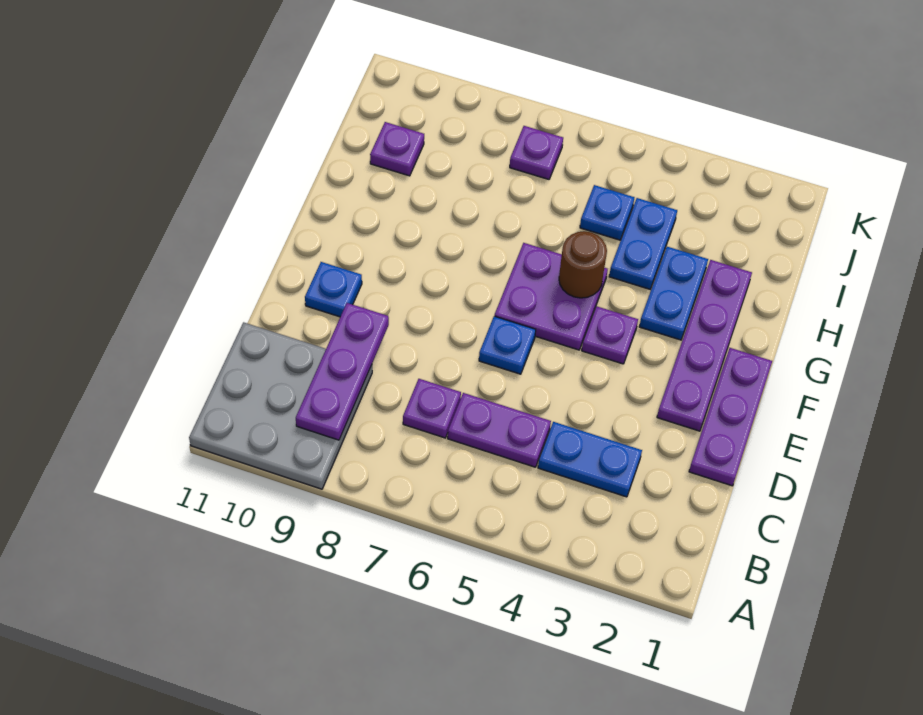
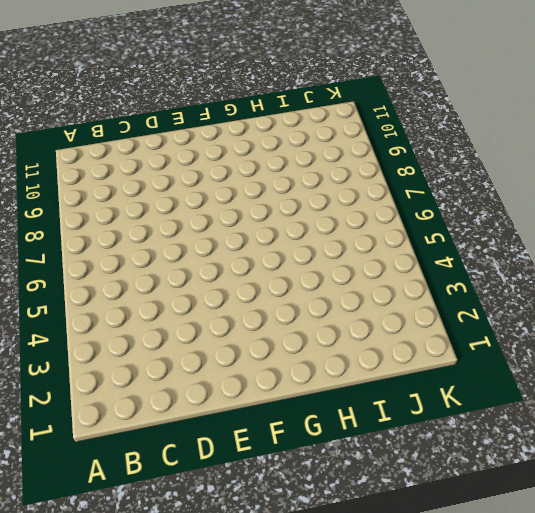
none -> grey 3x3 plate [189,322,372,489]
none -> blue 1x2 plate [538,422,642,497]
none -> purple 1x2 plate [448,393,551,467]

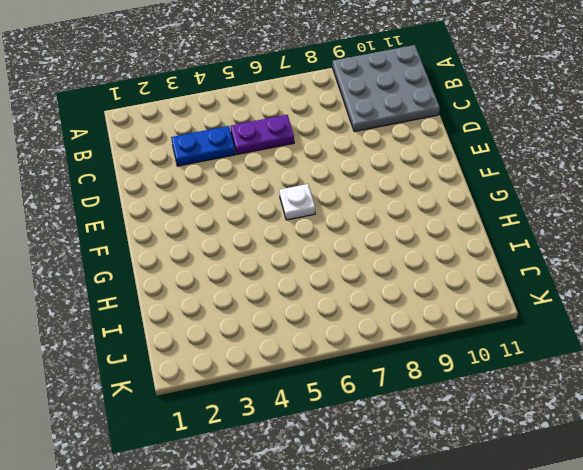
white 1x1 plate [279,184,315,220] -> purple 2x2 plate [495,243,608,350]
none -> purple 1x1 plate [403,379,461,438]
none -> purple 1x3 plate [689,348,772,486]
none -> purple 1x4 plate [657,260,752,431]

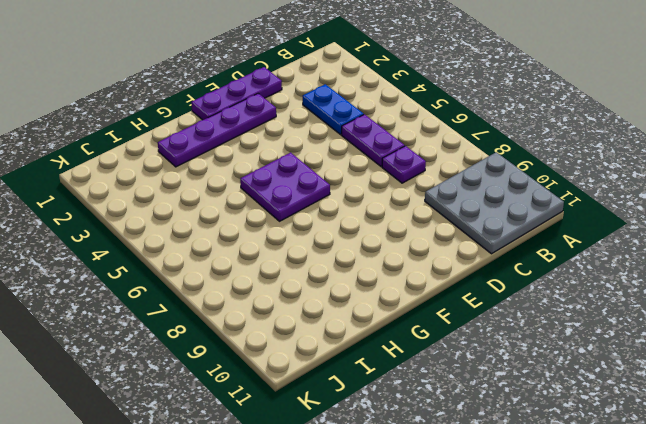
none -> blue 1x1 plate [479,316,536,374]
none -> blue 1x1 plate [305,262,362,317]
none -> purple 1x1 plate [582,306,638,364]

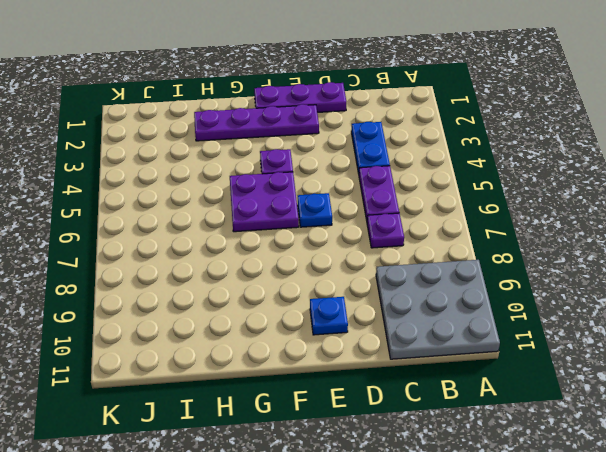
none -> blue 1x2 plate [639,247,708,340]
none -> blue 1x2 plate [609,198,677,289]
none -> blue 1x1 plate [580,185,635,240]

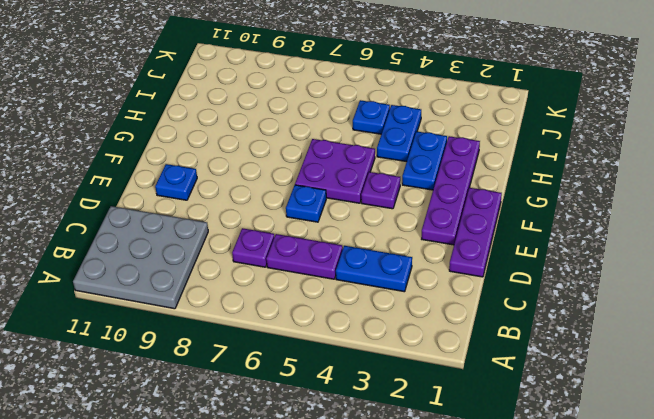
none -> purple 1x1 plate [370,122,424,176]
none -> purple 1x1 plate [510,126,563,179]
none -> purple 1x3 plate [296,303,389,440]

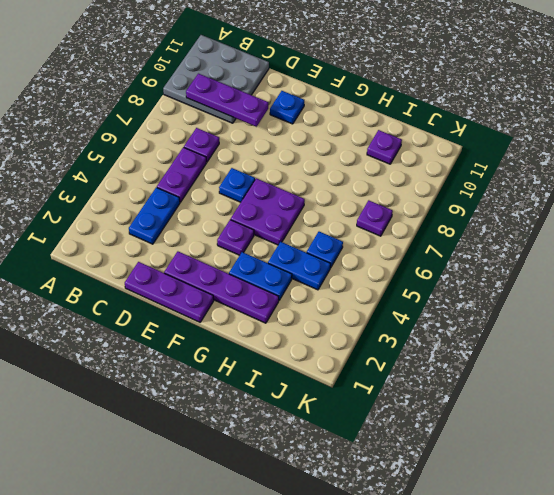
none -> brown 1x1 round brick [559,231,607,298]

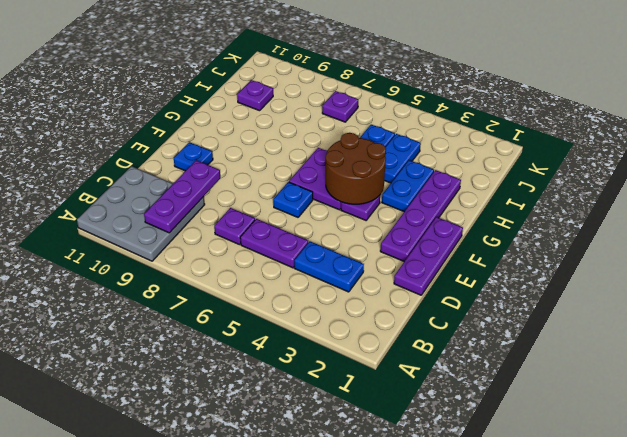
brown 2x2 round brick [326,133,386,204] -> brown 1x1 round brick [559,231,607,298]

